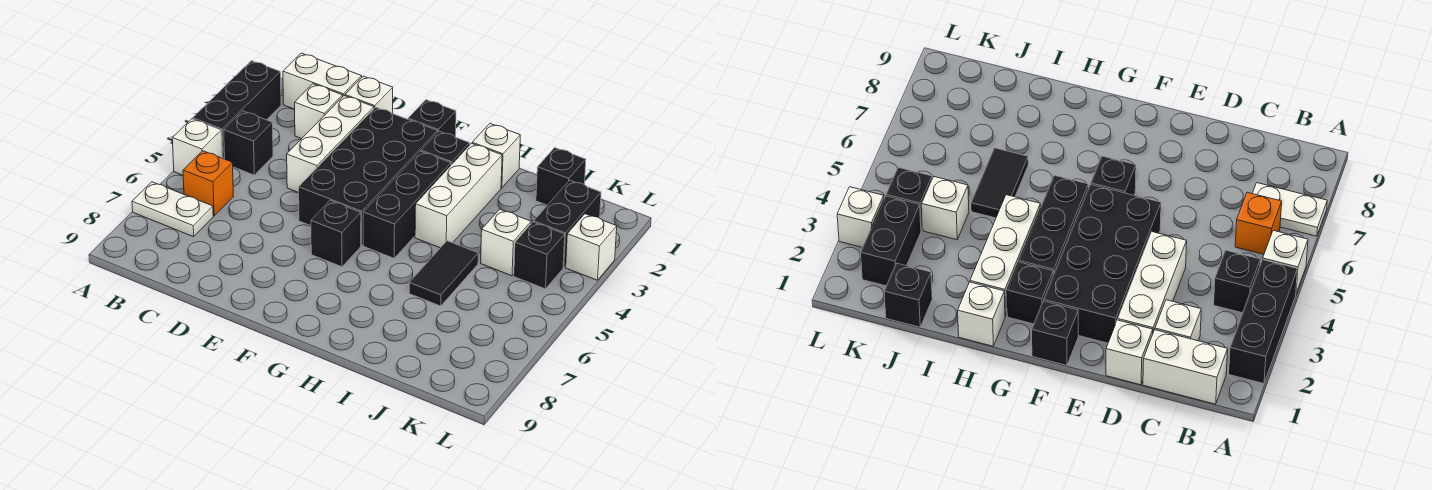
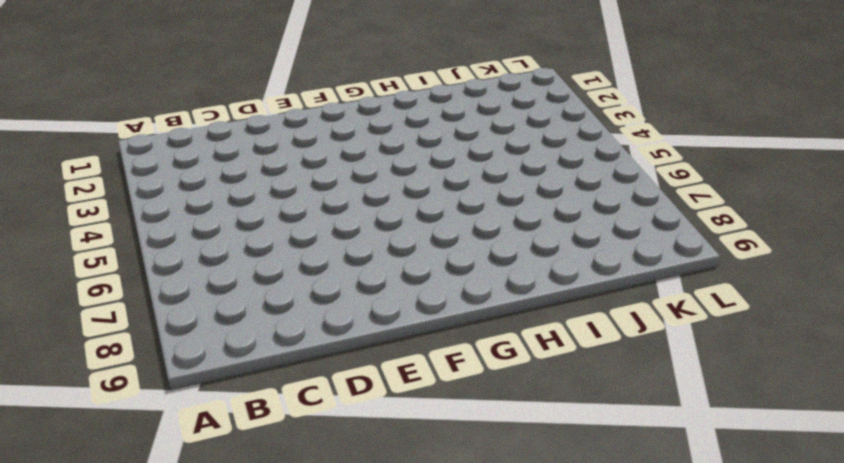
none -> black 1x3 brick [193,61,281,159]
none -> white 1x1 brick [172,119,222,175]
none -> white 1x2 plate [132,182,213,237]

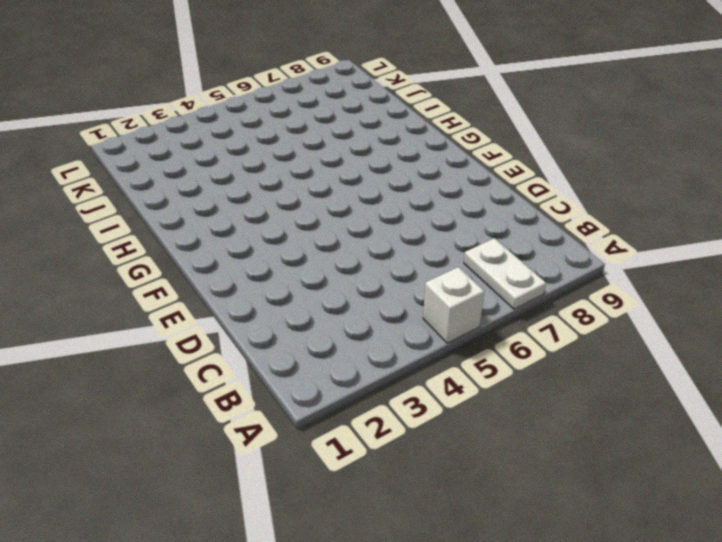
none -> black 1x3 brick [193,61,281,159]
none -> white 1x2 brick [283,53,362,109]
none -> black 1x1 brick [224,111,273,175]

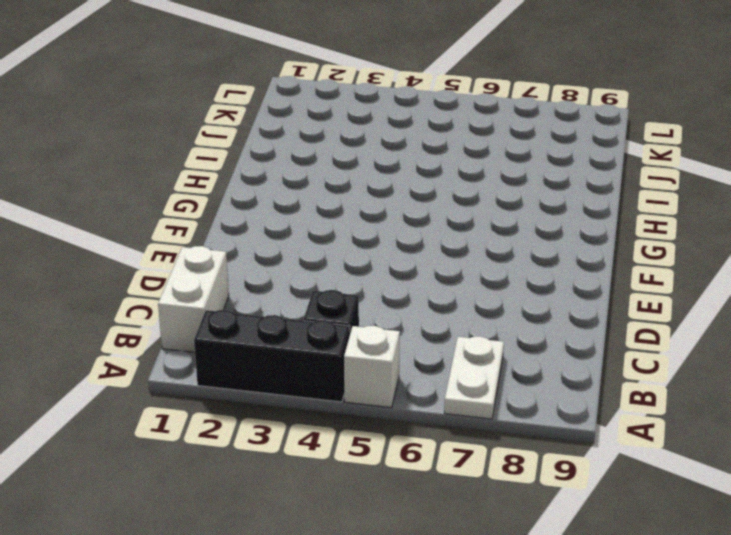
none -> orange 1x1 brick [183,151,233,216]
none -> white 1x1 brick [295,84,343,139]
none -> white 1x1 brick [345,76,393,114]

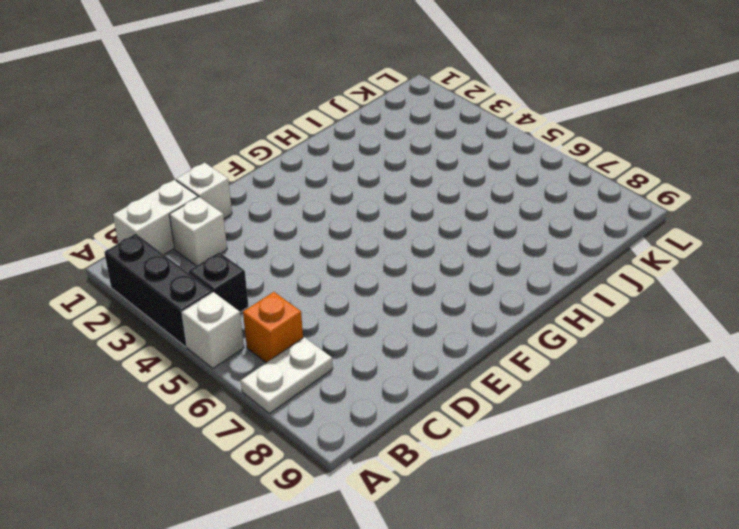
none -> white 1x3 brick [287,96,374,193]
none -> black 2x4 brick [299,107,438,246]
none -> black 1x1 brick [408,100,456,137]

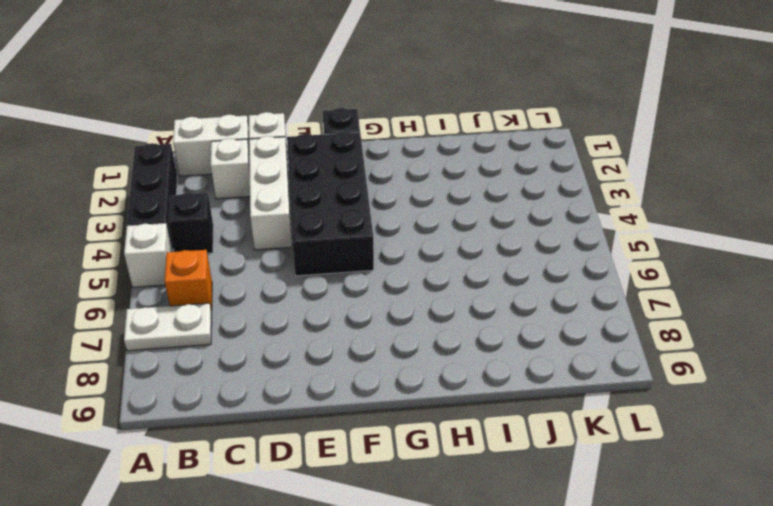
none -> black 1x1 brick [311,201,361,267]
none -> black 1x1 brick [421,131,470,165]
none -> black 1x3 brick [363,151,451,258]

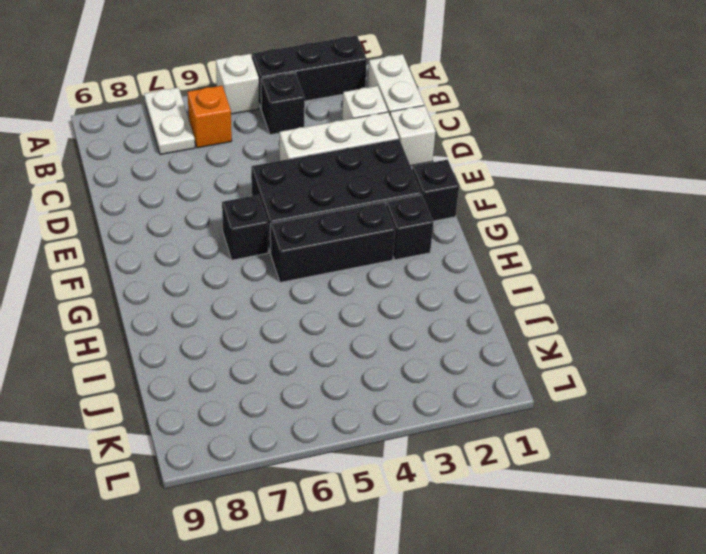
none -> white 1x1 brick [472,124,520,188]
none -> white 1x3 brick [415,143,502,248]
none -> black 1x2 tile [409,241,478,306]

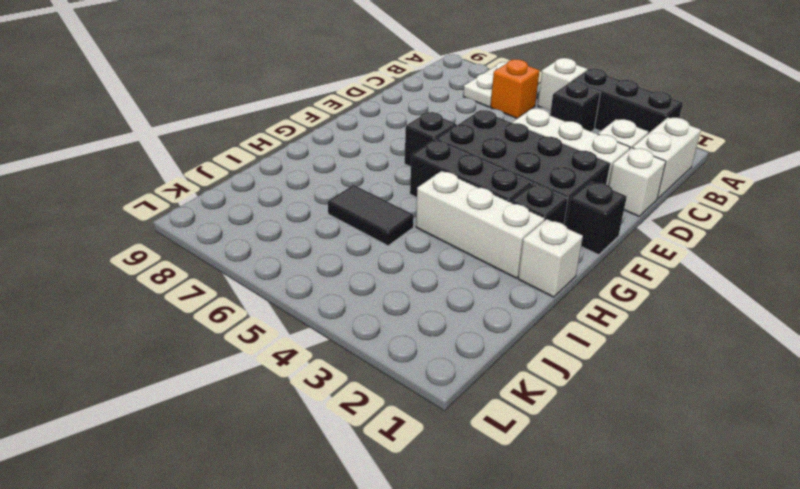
none -> black 1x1 brick [536,148,586,205]
none -> white 1x1 brick [481,209,531,276]
none -> black 1x2 brick [534,180,601,267]

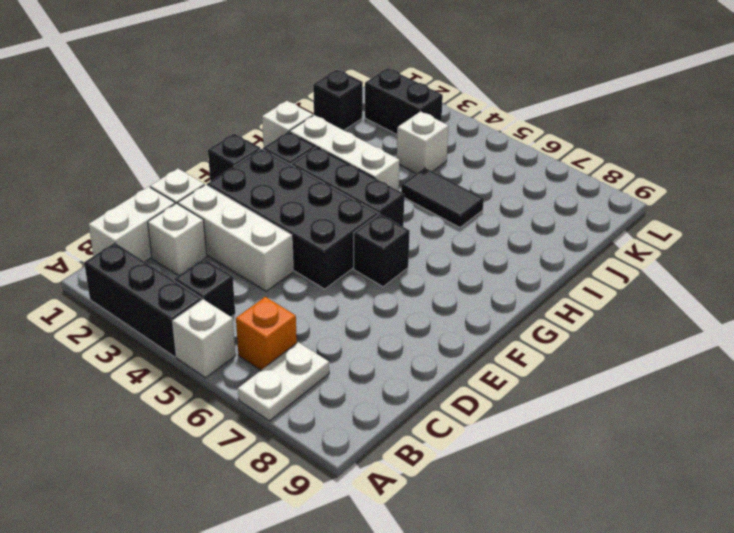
none -> black 1x1 brick [514,222,565,289]
none -> white 1x1 brick [566,214,617,280]

